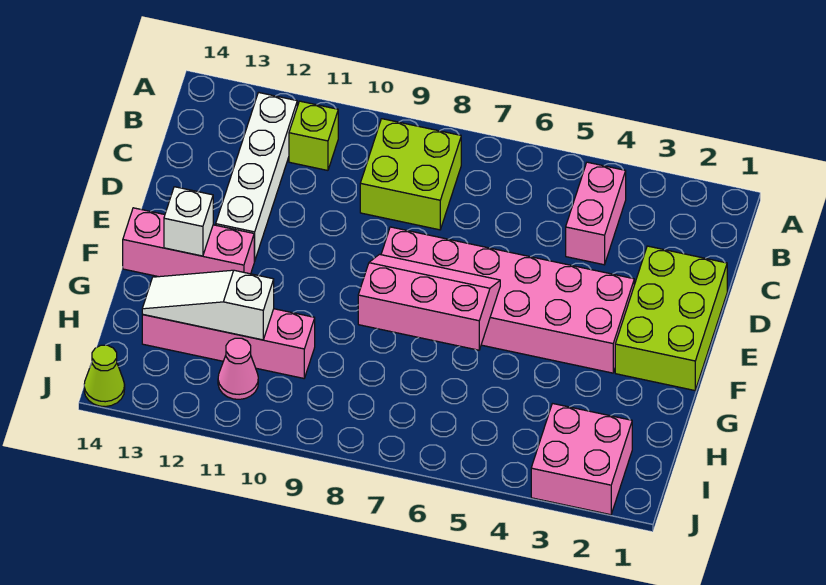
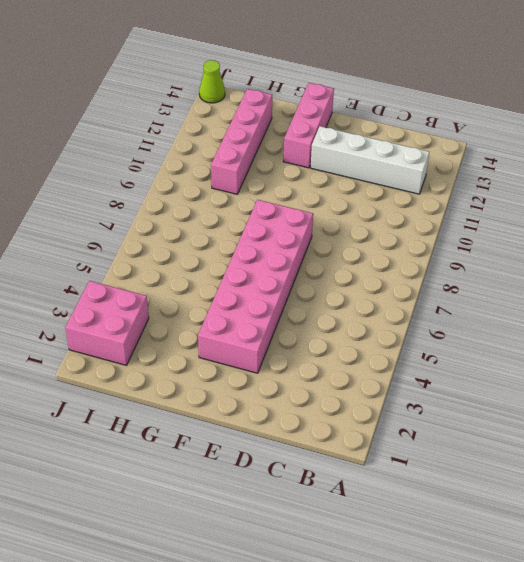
none -> pink 1x2 brick [566,162,626,265]
none -> lime 2x2 brick [360,119,461,230]
none -> lime 1x1 brick [289,101,338,170]

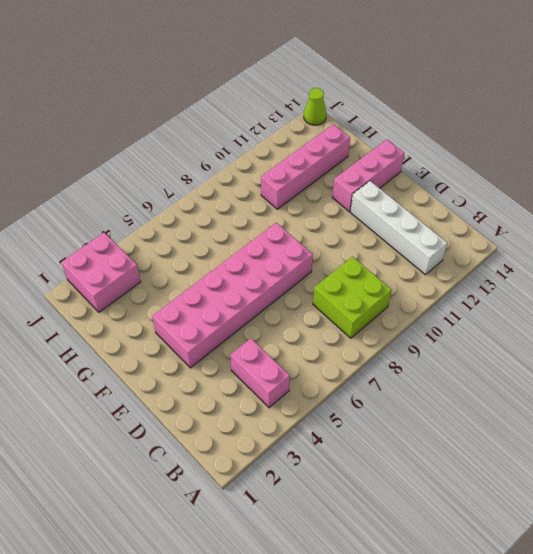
none -> lime 1x1 brick [289,101,338,170]
none -> lime 2x3 brick [615,246,727,390]
none -> pink 1x1 cone [218,338,258,399]

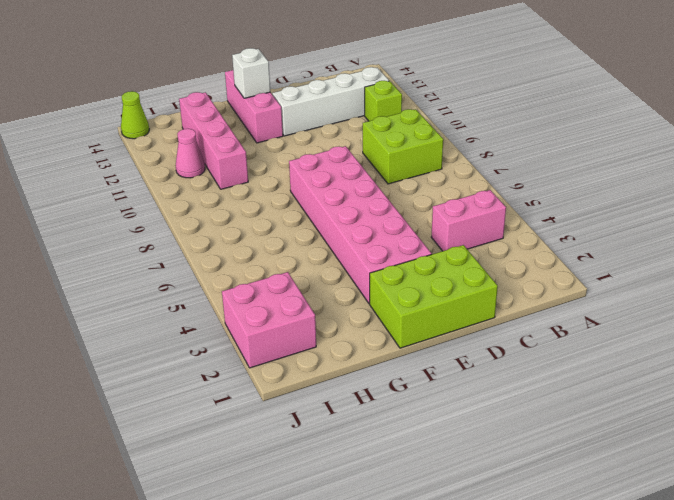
none -> pink 2x3 slope [358,254,500,350]
none -> white 1x3 slope [142,270,274,340]

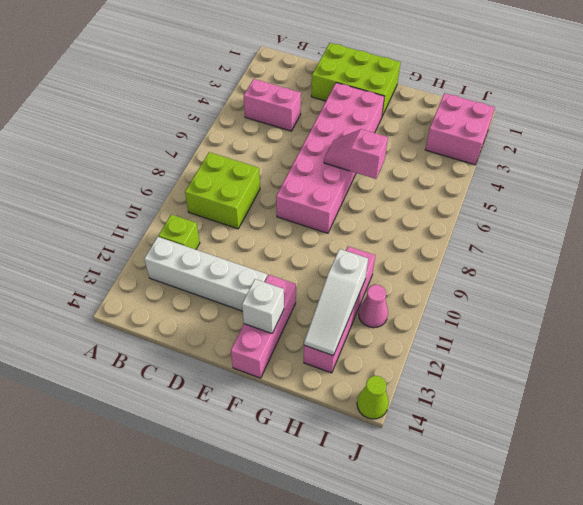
pink 1x2 slope [324,129,388,179] -> pink 2x3 slope [358,254,500,350]

